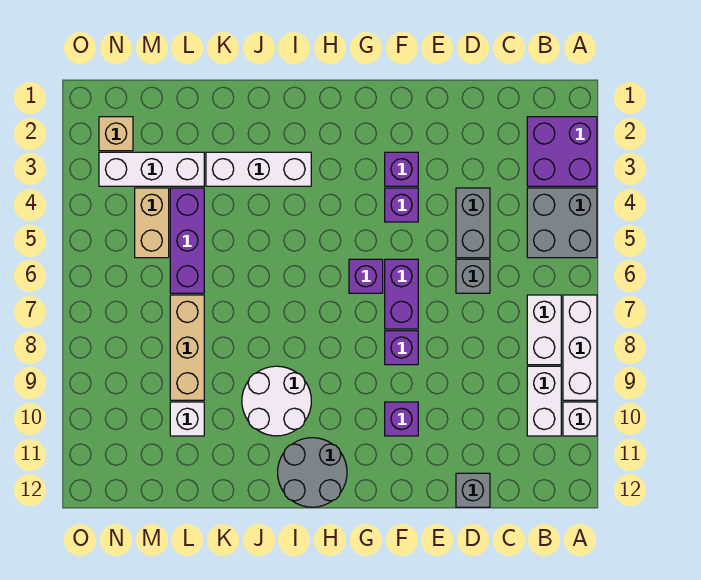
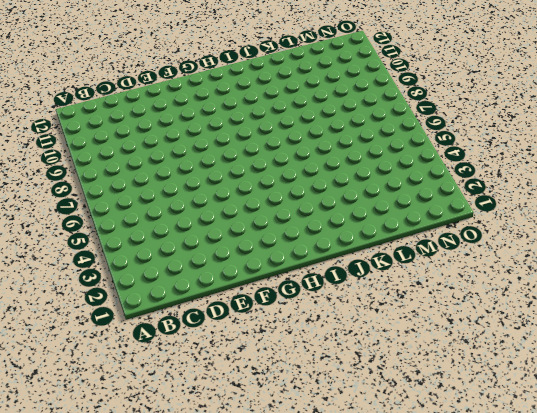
none -> purple 2x2 brick [527,117,597,186]
none -> grey 2x2 brick [527,188,597,258]
none -> white 1x3 brick [563,295,597,400]

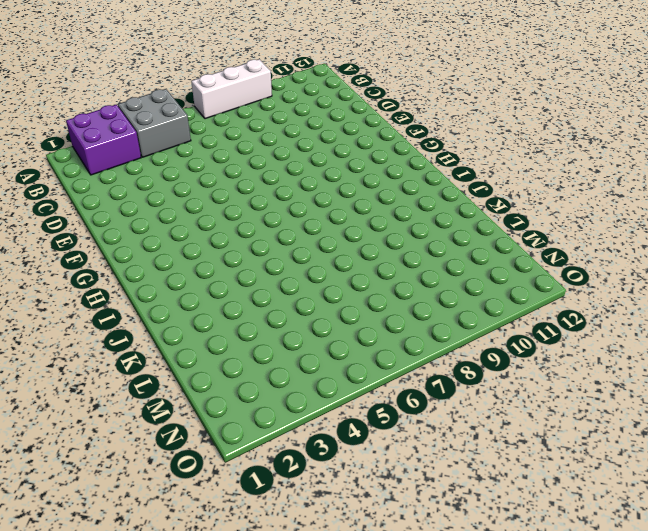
none -> white 1x1 brick [563,402,597,436]
none -> white 1x2 brick [527,295,561,365]
none -> white 1x2 brick [527,366,561,436]

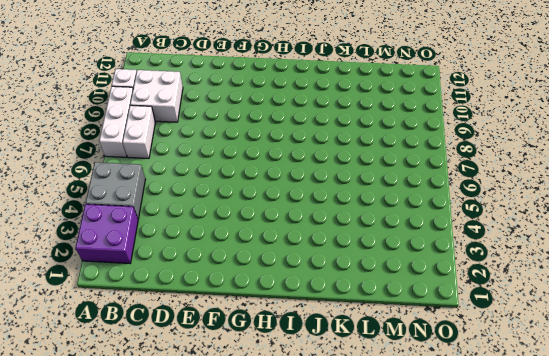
white 2x2 brick [130,70,183,122] -> white 1x2 brick [527,366,561,436]
none -> grey 1x2 brick [456,188,490,258]
none -> grey 1x1 brick [456,259,490,293]
none -> grey 1x1 brick [456,473,490,507]

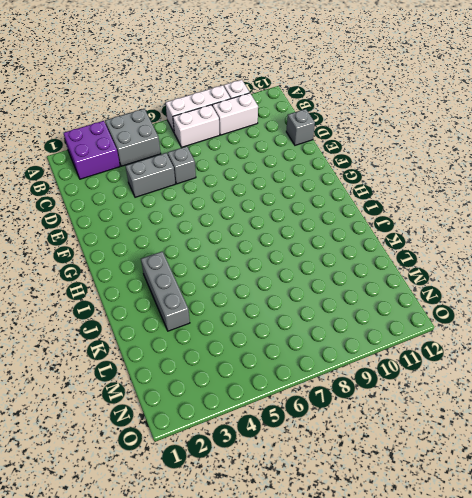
grey 1x3 brick [141,251,190,331] -> white 1x3 brick [206,152,311,186]
none -> purple 1x1 brick [385,152,418,186]
none -> purple 1x1 brick [385,188,418,222]
none -> purple 1x2 brick [385,259,418,329]

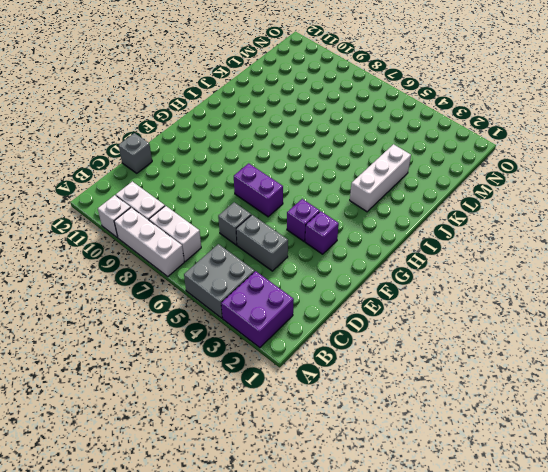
none -> purple 1x1 brick [385,331,418,365]
none -> purple 1x1 brick [385,402,418,436]
none -> purple 1x1 brick [349,259,383,293]

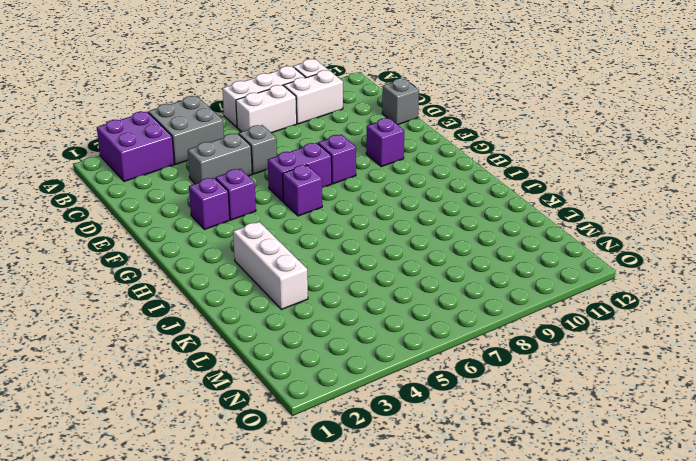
none -> grey 2x2 round brick [278,438,347,507]
none -> white 2x2 round brick [242,366,311,436]
none -> white 1x3 brick [99,152,204,186]

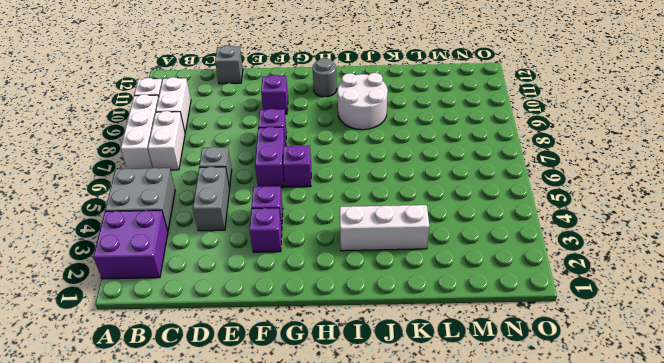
grey 1x1 round brick [313,58,337,97] -> grey 2x2 round brick [278,438,347,507]
none -> white 1x3 brick [99,152,204,186]
none -> purple 1x3 brick [170,188,204,293]
none -> tan 1x3 brick [170,295,204,400]

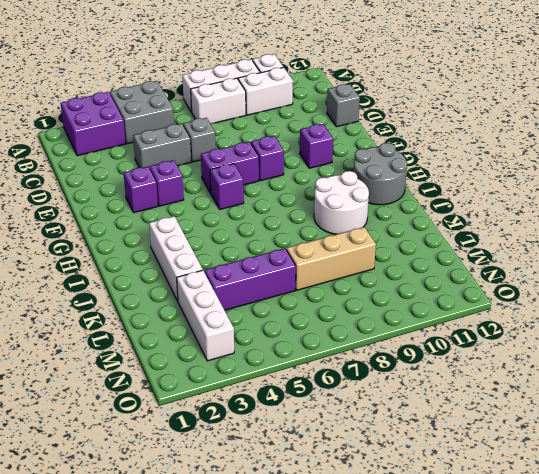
none -> white 1x1 brick [170,402,204,436]
none -> tan 1x2 brick [135,188,169,258]
none -> tan 1x1 brick [99,117,133,151]

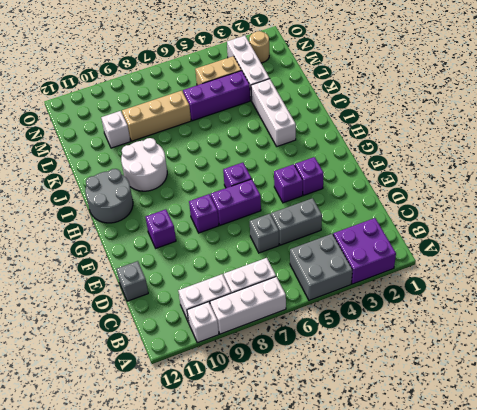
tan 1x1 round brick [249,31,269,63] -> tan 1x1 brick [99,117,133,151]

